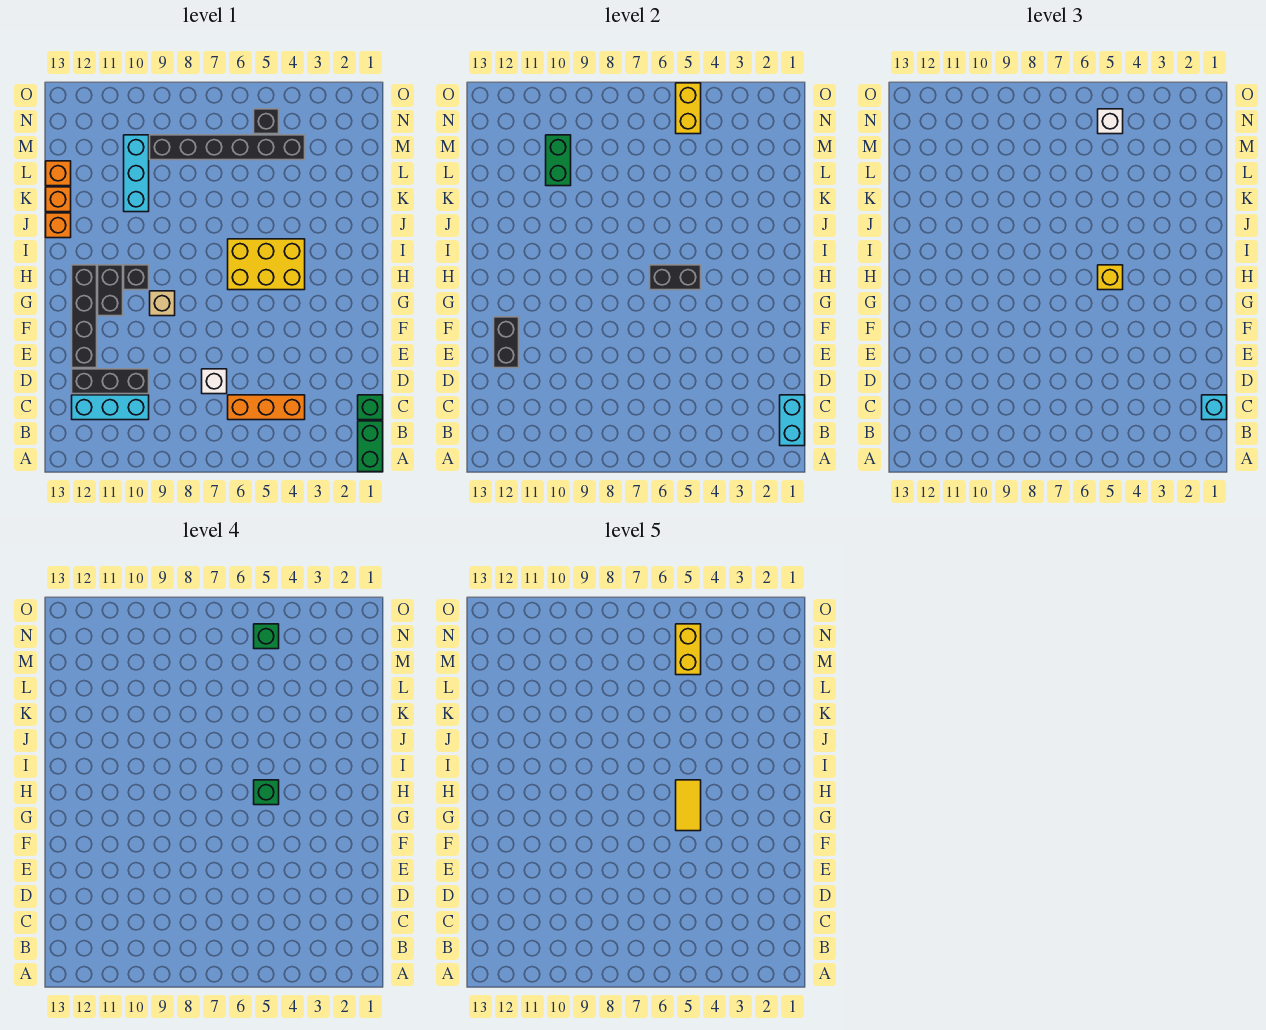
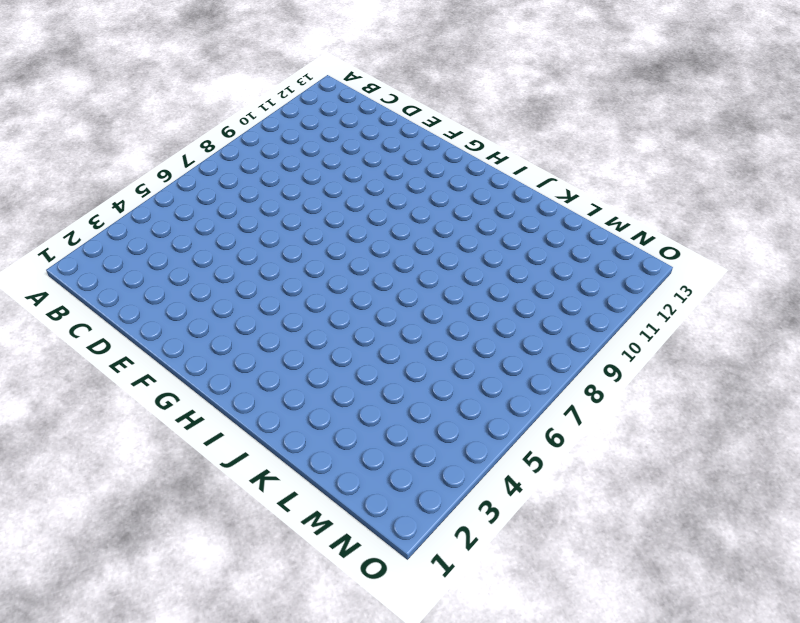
none -> green 1x2 brick [358,421,383,472]
none -> green 1x1 brick [358,395,383,420]
none -> orange 1x3 brick [228,395,305,420]

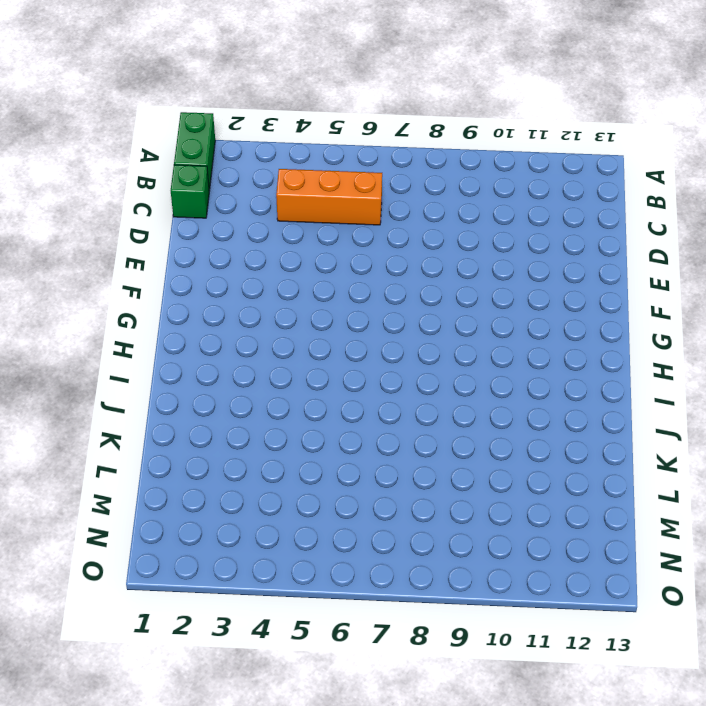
none -> cyan 1x3 brick [72,395,149,420]
none -> white 1x1 brick [202,369,227,394]
none -> black 1x3 brick [72,369,149,394]

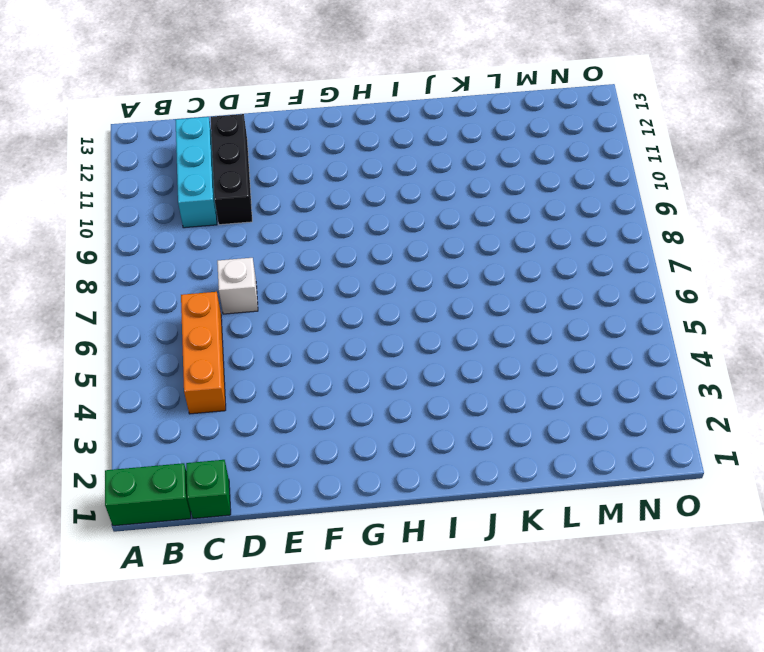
none -> black 1x4 brick [72,265,97,368]
none -> tan 1x1 brick [150,291,175,316]
none -> black 1x2 brick [98,265,123,316]

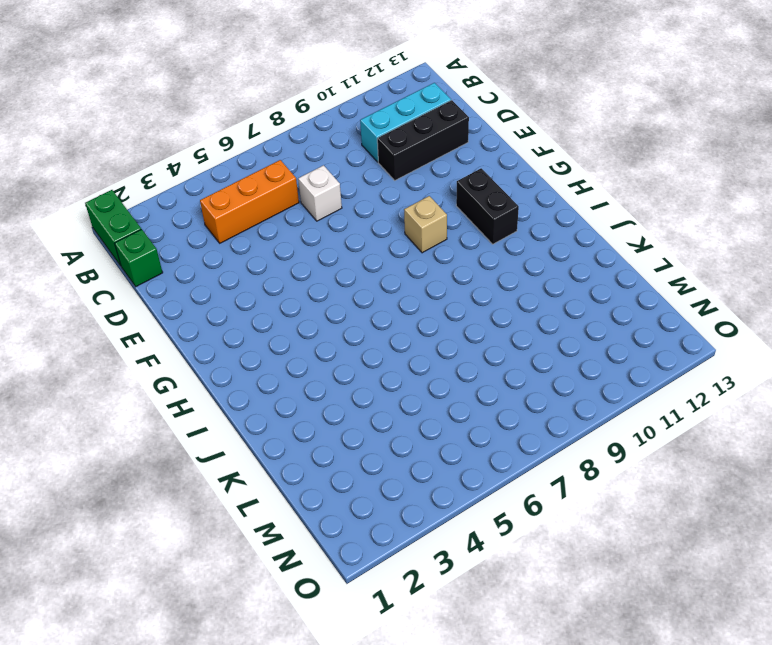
none -> black 1x4 brick [72,265,97,368]
none -> yellow 2x3 brick [228,239,305,290]
none -> black 1x1 brick [124,265,149,290]

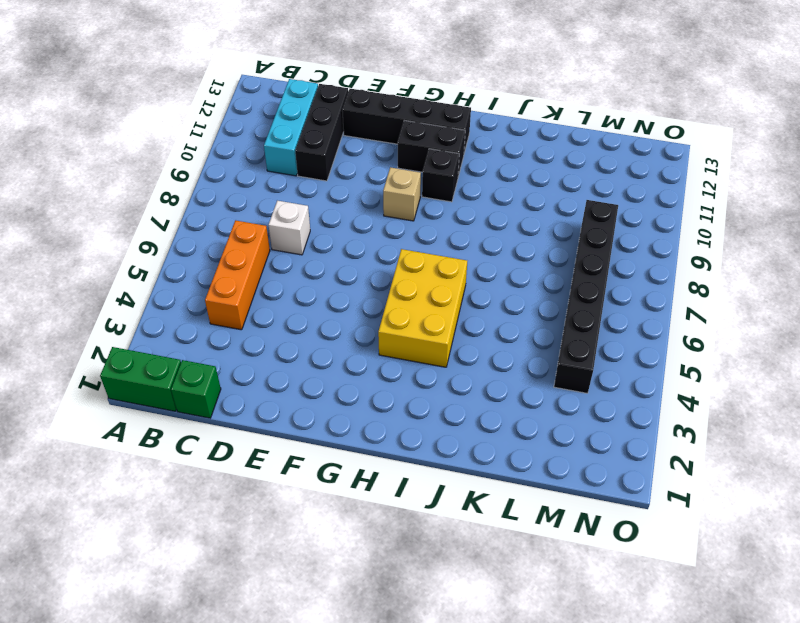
none -> orange 1x1 brick [46,213,71,238]
none -> cyan 1x3 brick [124,135,149,212]
none -> orange 1x1 brick [46,187,71,212]

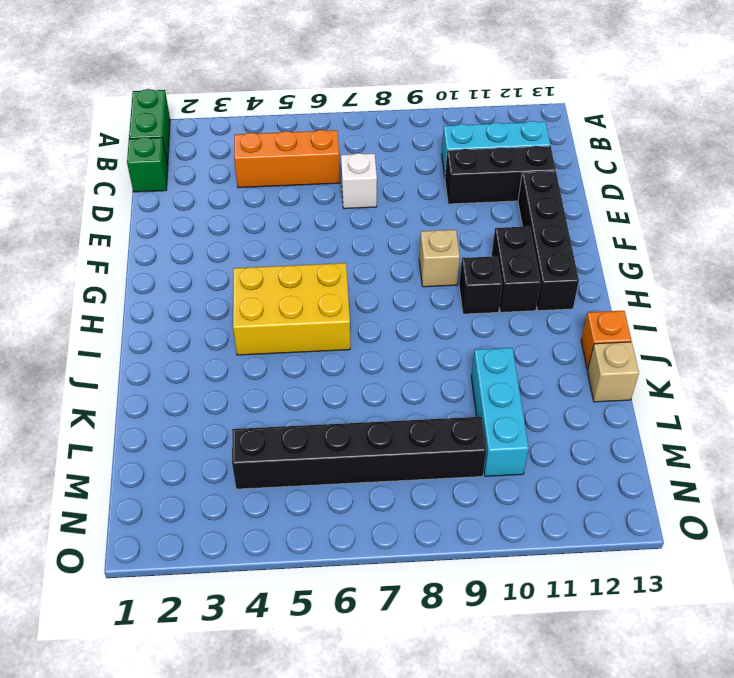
tan 1x1 brick [587,342,639,402] -> orange 1x1 brick [46,187,71,212]
none -> orange 1x1 brick [46,161,71,186]
none -> black 1x1 brick [254,109,279,134]
none -> cyan 1x2 brick [780,395,805,446]

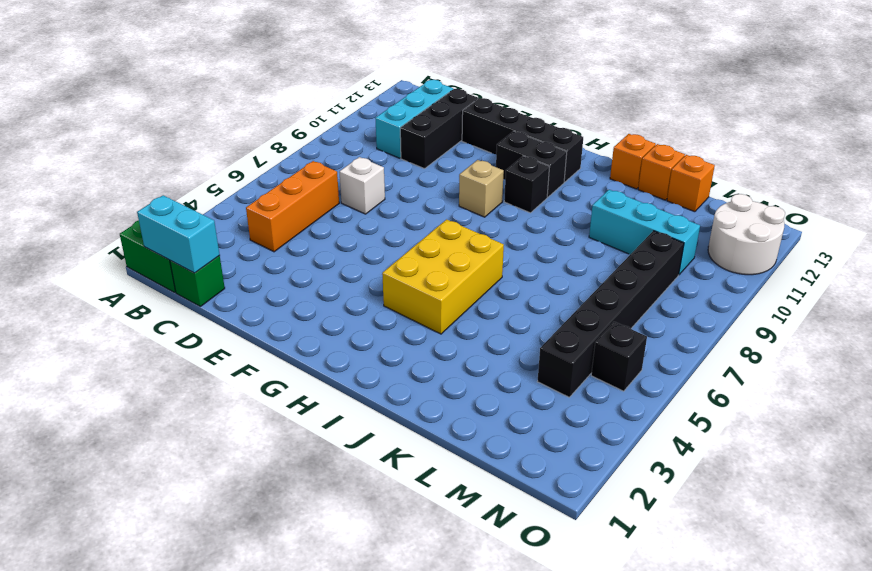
white 2x2 round brick [708,194,785,275] -> none
none -> black 1x2 brick [494,317,519,368]
none -> black 1x2 brick [650,265,701,290]
none -> green 1x2 brick [546,135,571,186]

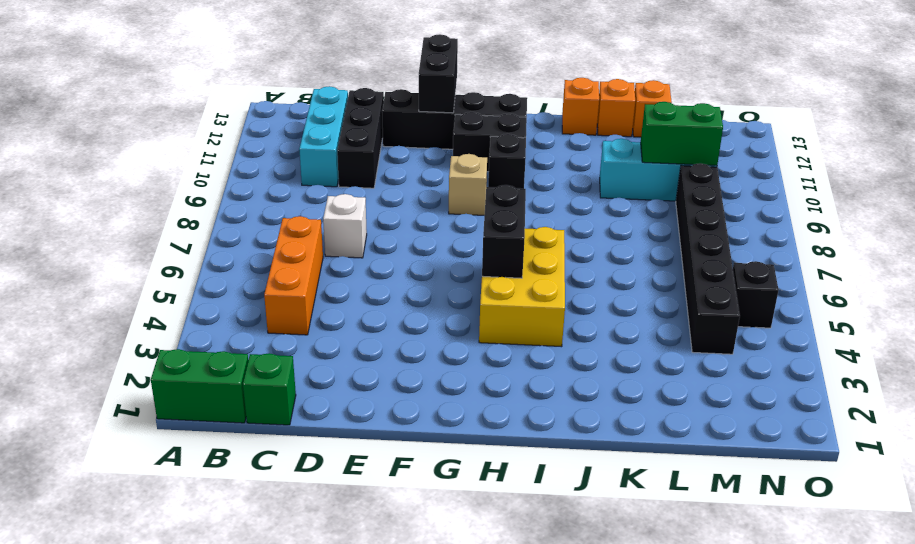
black 1x2 brick [419,34,458,113] -> black 1x2 brick turned to [494,317,519,368]
none -> cyan 1x2 brick [780,395,805,446]
none -> yellow 1x2 brick [676,83,701,134]
none -> cyan 1x1 brick [1202,395,1227,420]

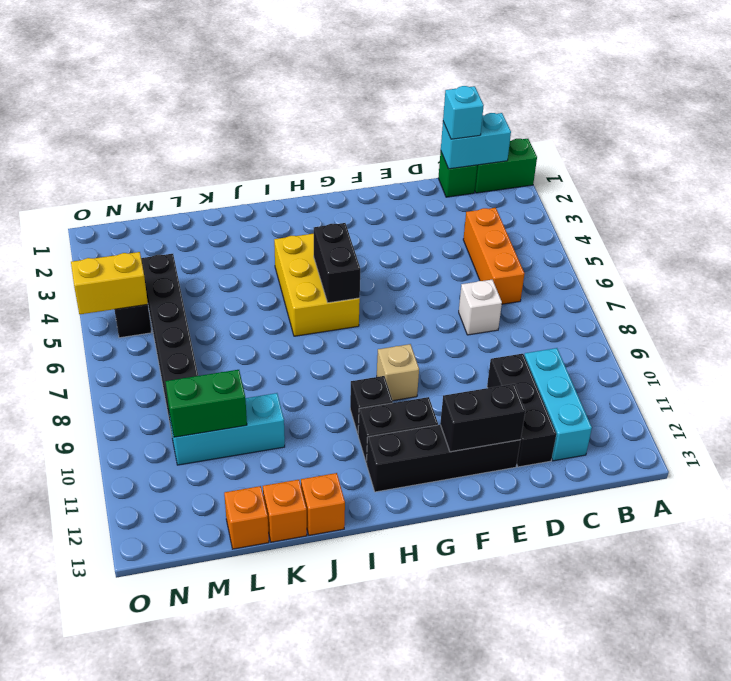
none -> yellow 1x1 brick [1098,265,1123,290]
none -> white 1x1 brick [1098,109,1123,134]
none -> green 1x1 brick [254,780,279,805]

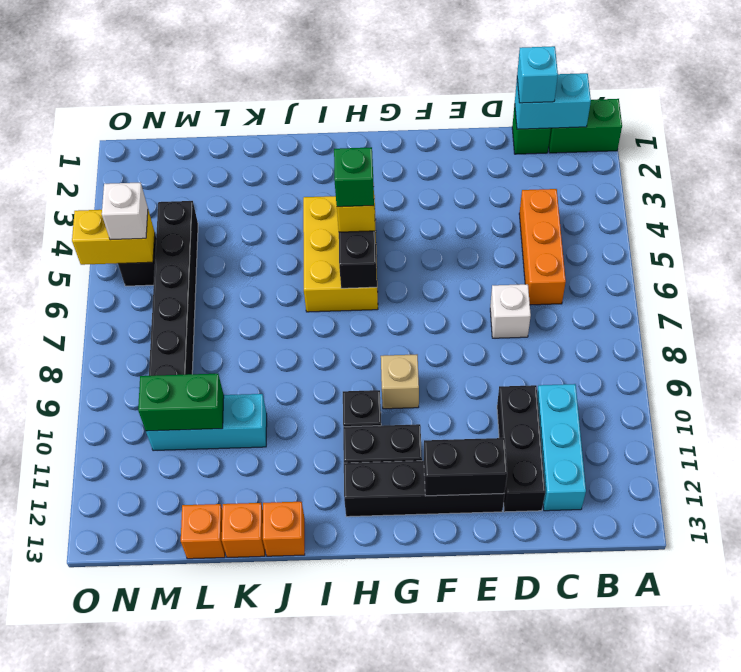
none -> green 1x1 brick [254,624,279,649]
none -> yellow 1x2 tile [676,780,701,831]
none -> yellow 1x2 brick [676,624,701,675]

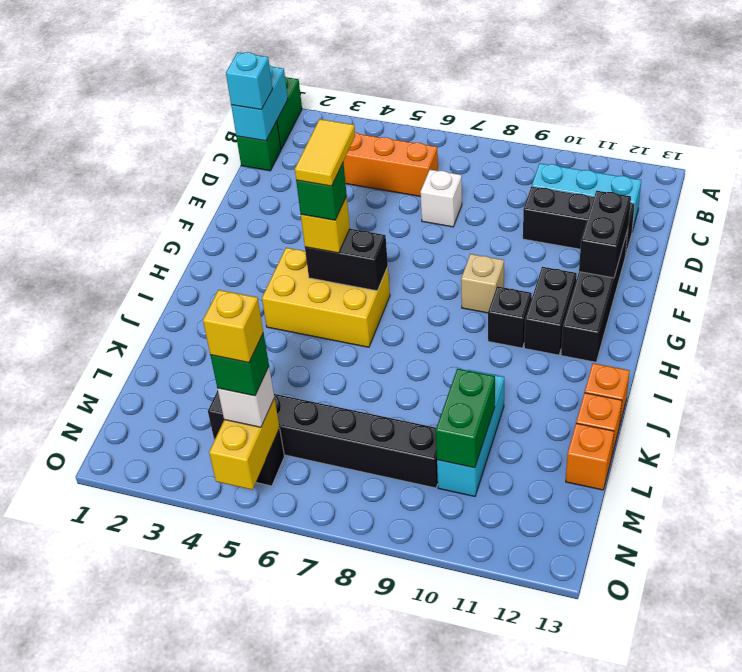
yellow 1x1 brick [203,290,263,363] -> yellow 1x2 brick [676,624,701,675]

